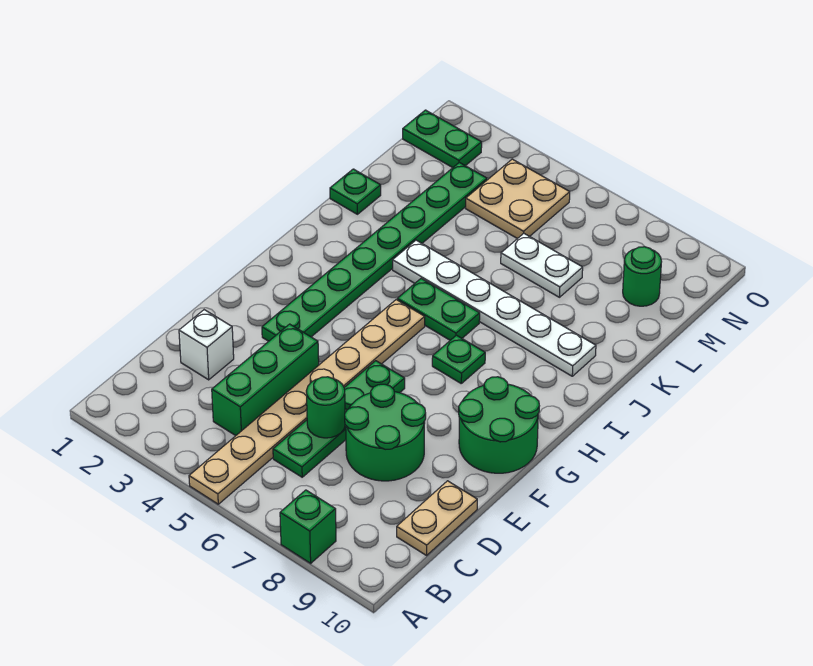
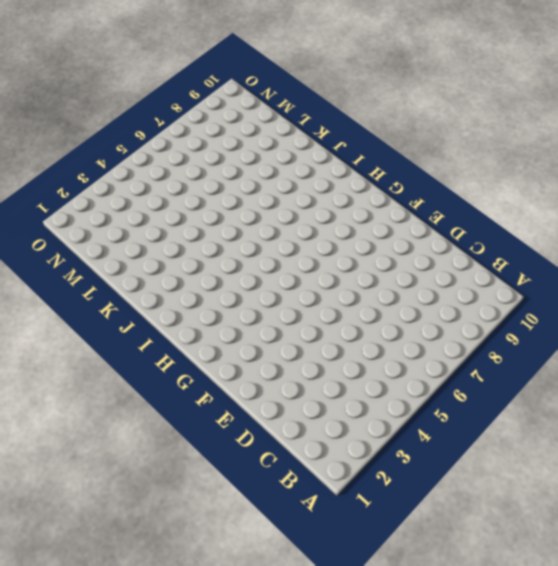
none -> tan 1x8 plate [189,300,425,504]
none -> green 1x1 brick [280,490,336,563]
none -> green 1x3 brick [212,324,319,436]

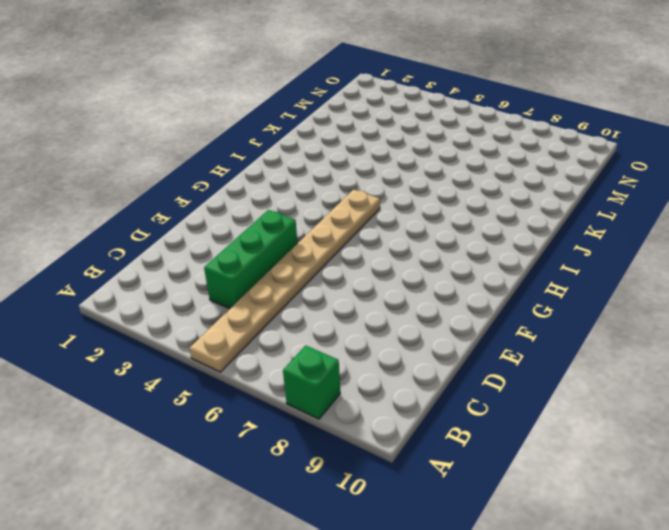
none -> green 1x4 plate [273,361,405,477]
none -> tan 1x2 plate [397,481,477,555]
none -> white 1x1 brick [179,310,234,380]

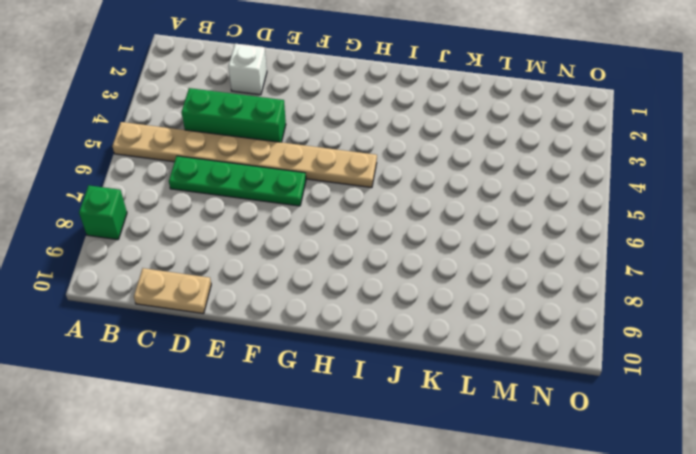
none -> green 2x2 round brick [345,384,426,481]
none -> green 1x8 plate [262,162,487,341]
none -> green 2x2 round brick [459,377,539,473]

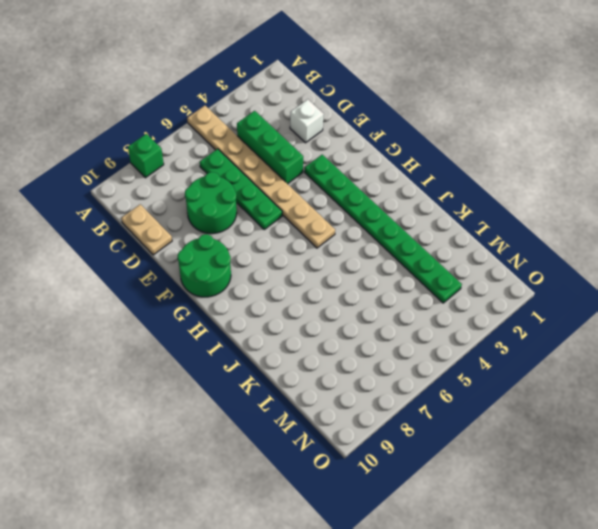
none -> green 1x1 plate [432,335,485,383]
none -> green 1x2 plate [397,279,480,340]
none -> white 1x6 plate [393,240,596,376]

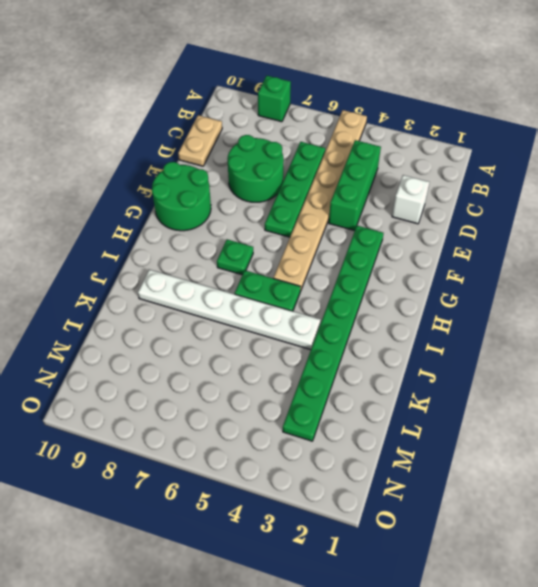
none -> green 1x1 plate [330,169,381,214]
none -> white 1x2 plate [501,233,583,297]
none -> tan 2x2 plate [466,159,570,239]

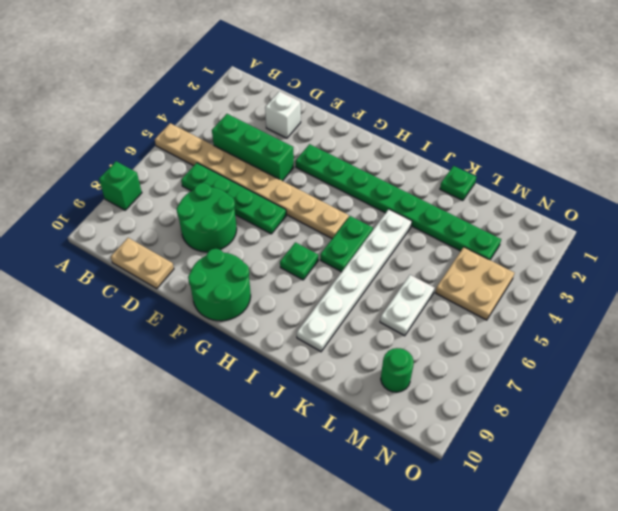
none -> green 1x2 plate [403,110,482,168]
none -> green 1x1 round brick [306,377,345,438]

